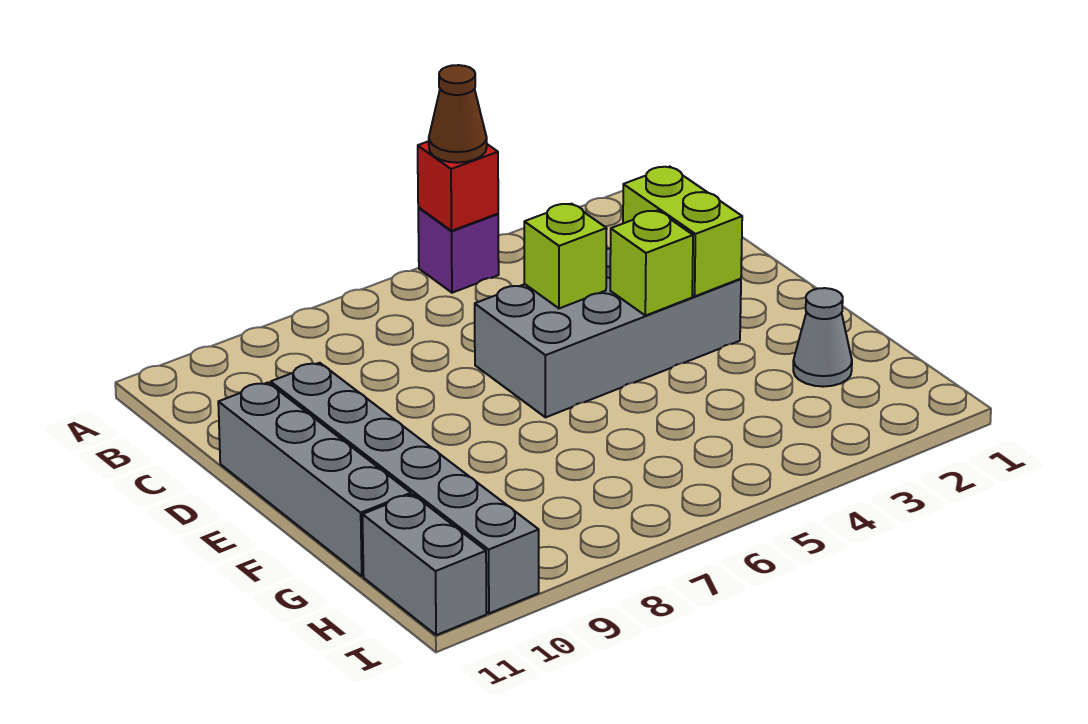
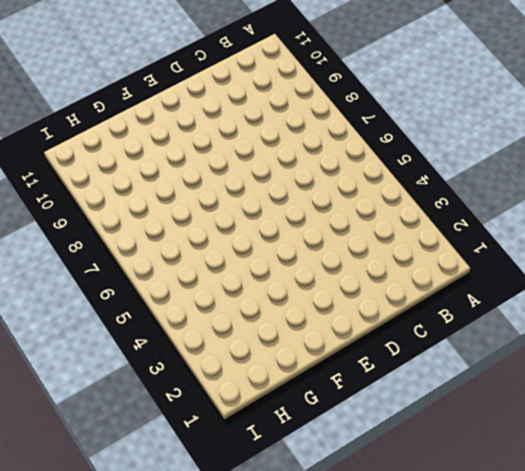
none -> purple 1x1 brick [418,208,499,293]
none -> grey 2x4 brick [475,248,741,417]

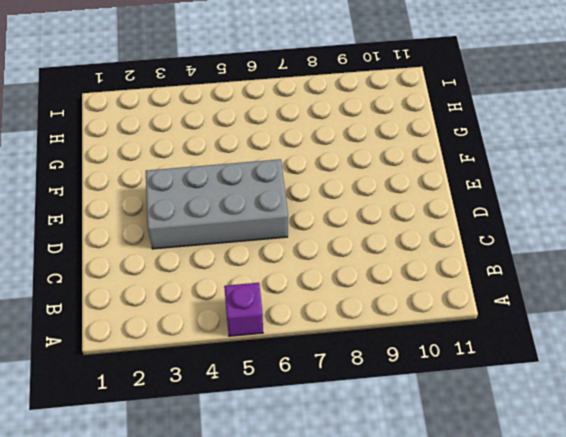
none -> grey 1x6 brick [271,363,539,613]
none -> grey 1x4 brick [218,383,411,576]

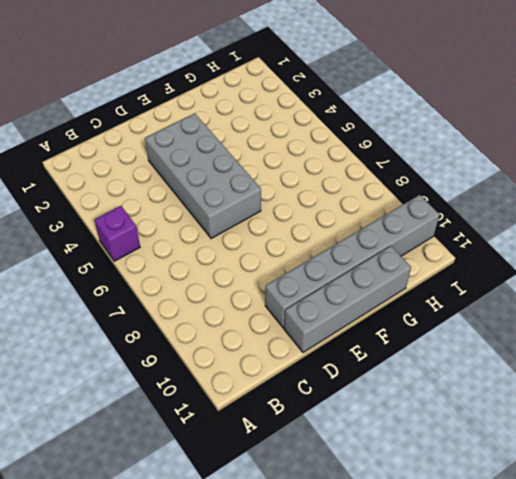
none -> grey 1x1 cone [793,288,852,387]
none -> grey 1x2 brick [362,494,486,635]

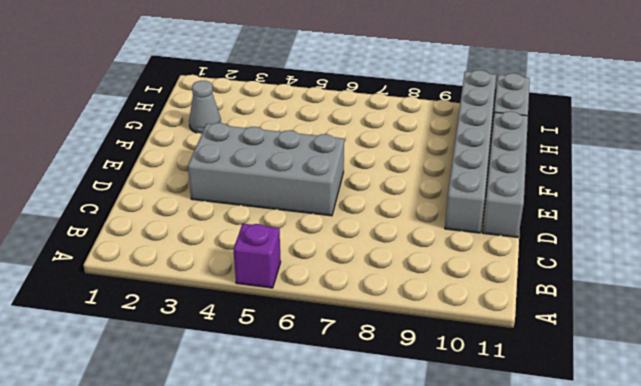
none -> red 1x1 brick [418,141,498,231]
none -> lime 1x2 brick [623,167,742,296]

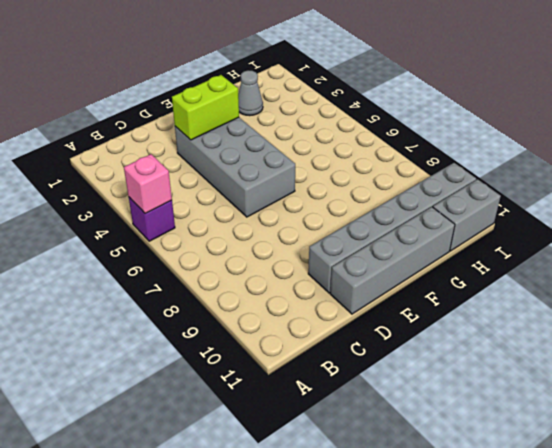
pink 1x1 brick [124,154,172,214] -> red 1x1 brick [418,141,498,231]
none -> lime 1x1 brick [524,204,607,308]
none -> lime 1x1 brick [610,210,693,316]

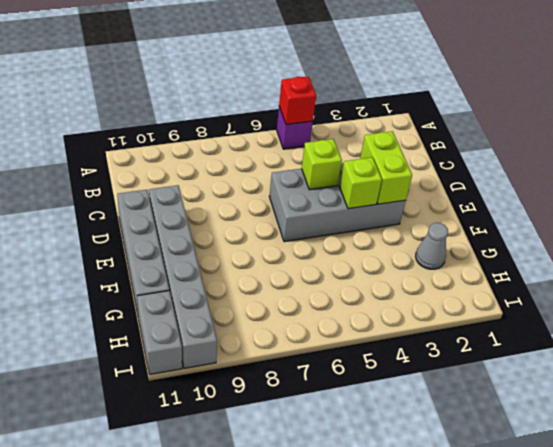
none -> brown 1x1 cone [429,65,487,163]

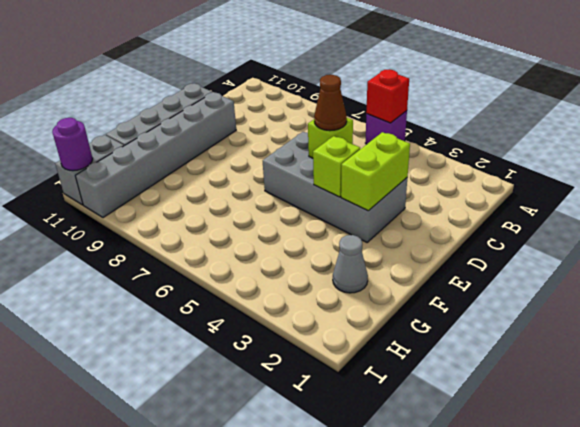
brown 1x1 cone [314,75,347,131] -> brown 1x1 cone moved to [429,65,487,163]
purple 1x1 round brick [52,118,93,171] -> none

